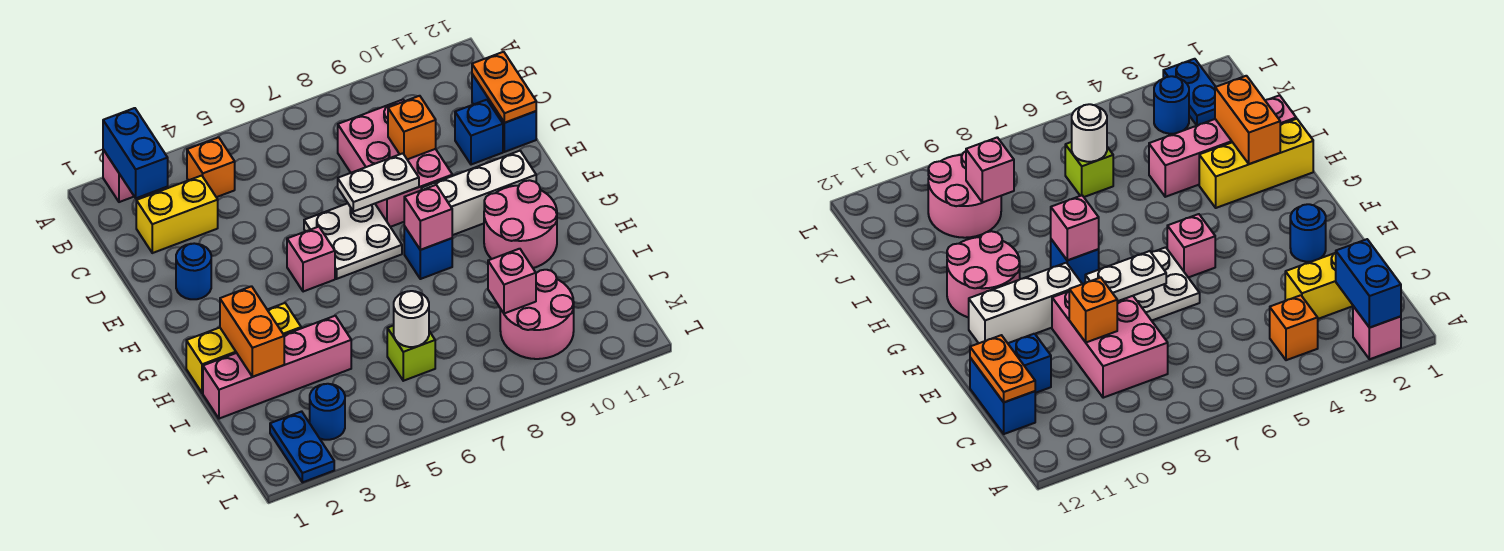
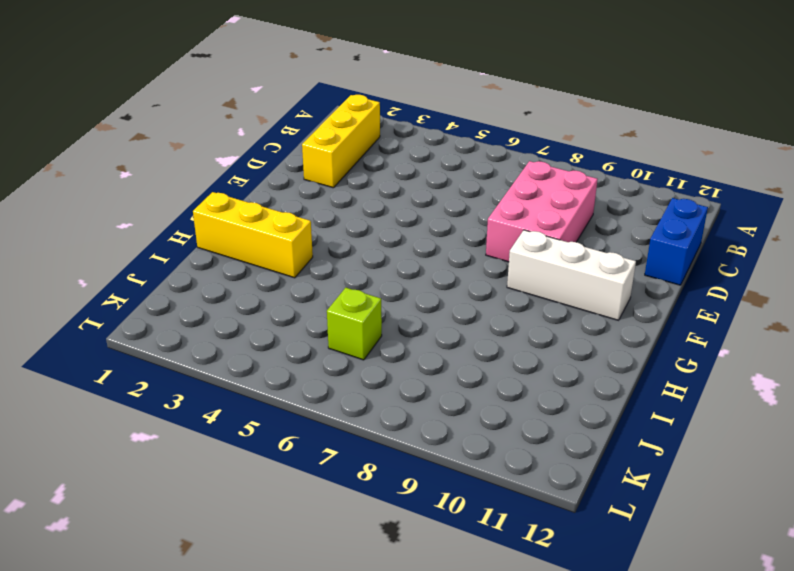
yellow 1x3 brick [302,95,380,188] -> yellow 1x2 brick [136,176,218,253]
none -> pink 1x1 brick [103,150,134,202]
none -> orange 1x1 brick [187,137,235,197]
none -> blue 1x1 brick [455,100,503,165]

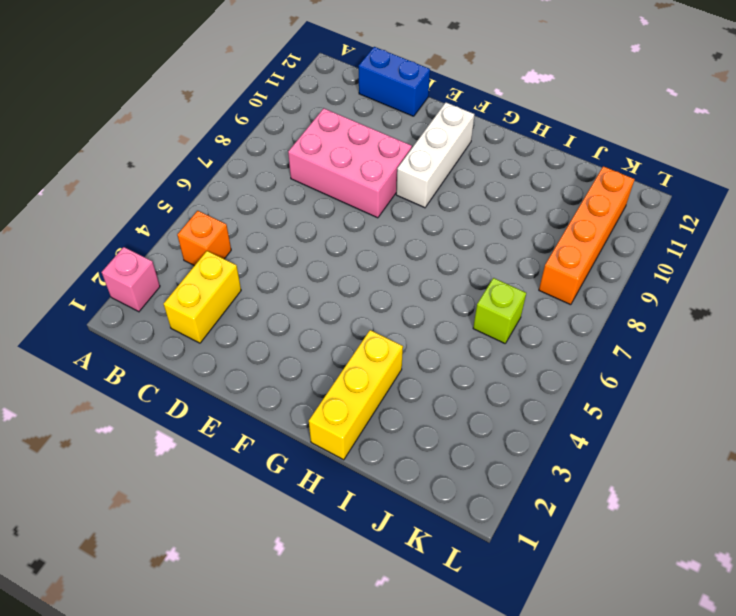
orange 1x4 brick [539,166,635,305] -> pink 2x2 round brick [500,270,574,359]
none -> blue 1x1 brick [455,100,503,165]
none -> blue 1x1 round brick [176,243,211,299]
none -> white 2x2 plate [304,203,402,279]

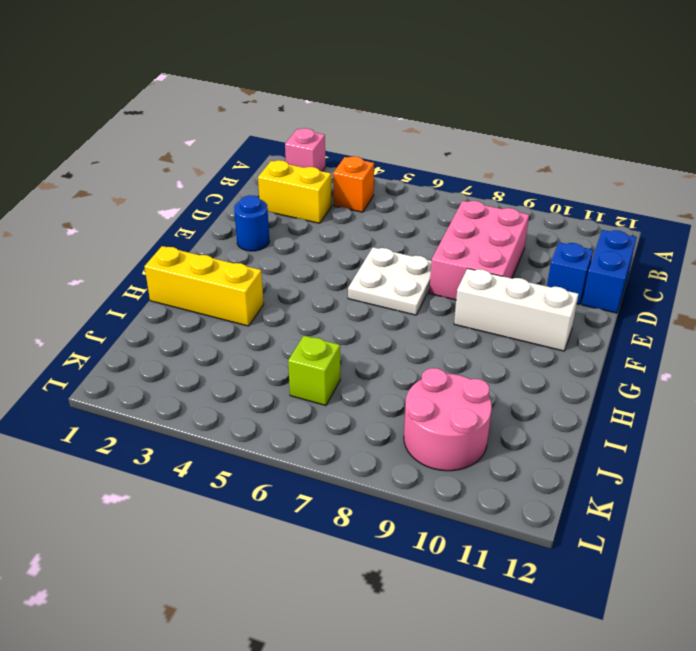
none -> pink 1x1 brick [287,227,335,292]
none -> blue 1x1 brick [404,226,452,279]
none -> pink 2x2 round brick [484,180,557,268]

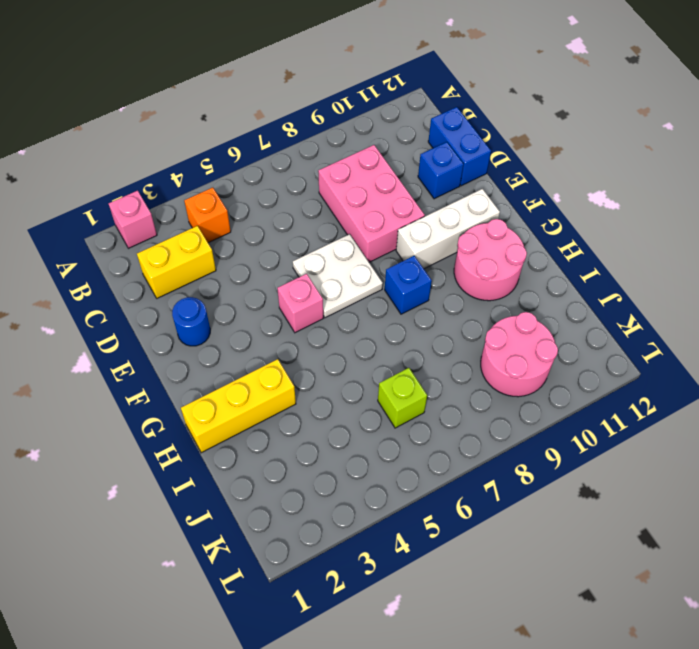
none -> pink 1x4 brick [203,316,351,419]
none -> blue 1x2 plate [270,411,334,482]
none -> blue 1x1 round brick [310,384,345,440]

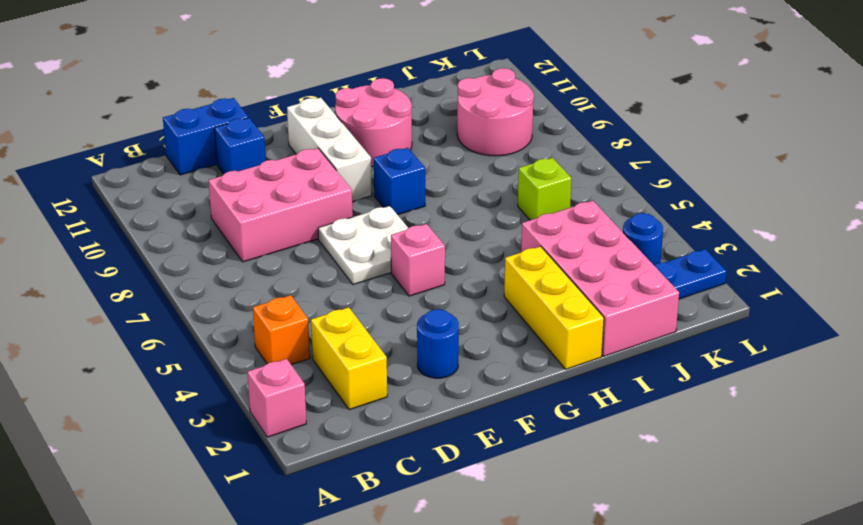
pink 2x4 brick [521,201,679,357] -> pink 1x4 brick [203,316,351,419]
none -> blue 1x2 brick [103,108,168,198]
none -> orange 1x2 plate [472,52,536,123]
none -> orange 1x1 brick [388,96,436,159]

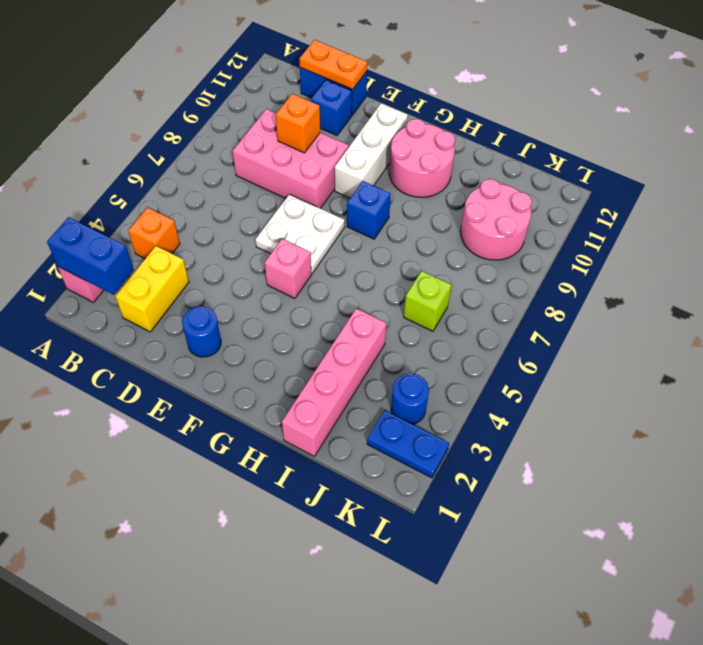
none -> yellow 1x3 brick [186,303,301,393]
none -> white 1x2 plate [338,153,419,212]
none -> pink 1x1 brick [404,185,452,250]

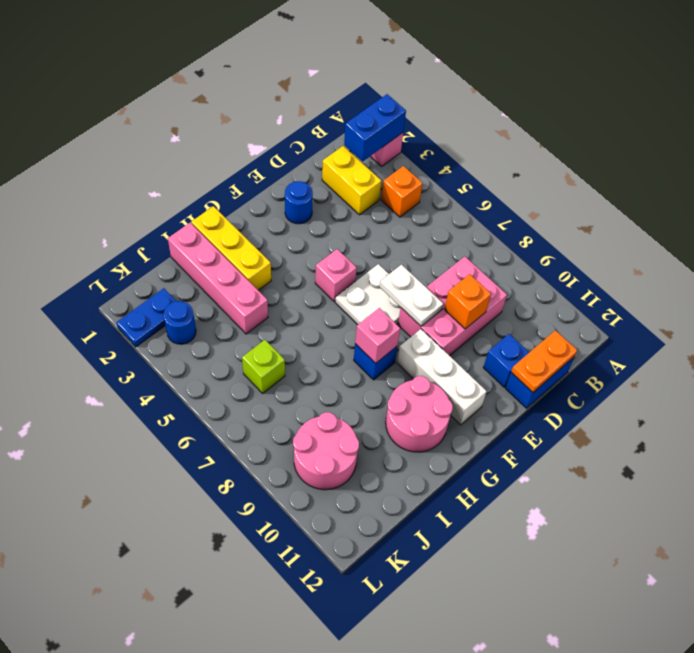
none -> orange 1x2 brick [220,286,284,377]
none -> white 1x1 round brick [394,291,429,347]
none -> pink 1x1 brick [488,249,536,313]

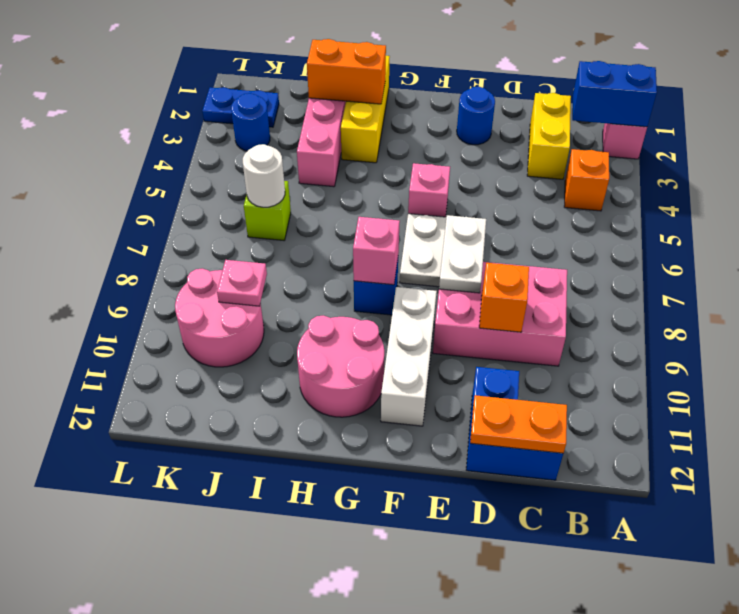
pink 1x1 plate [217,260,267,306] -> pink 1x1 brick [488,249,536,313]

